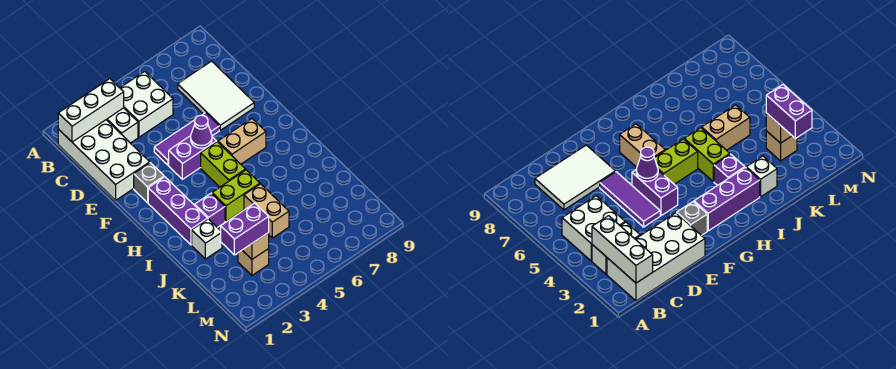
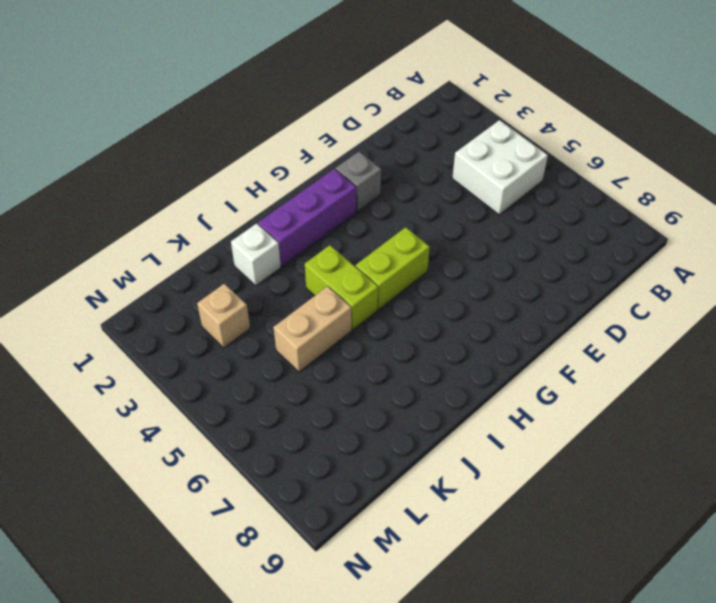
none -> white 2x4 brick [58,120,150,200]
none -> white 1x2 brick [106,108,138,143]
none -> white 2x3 tile [178,61,254,130]

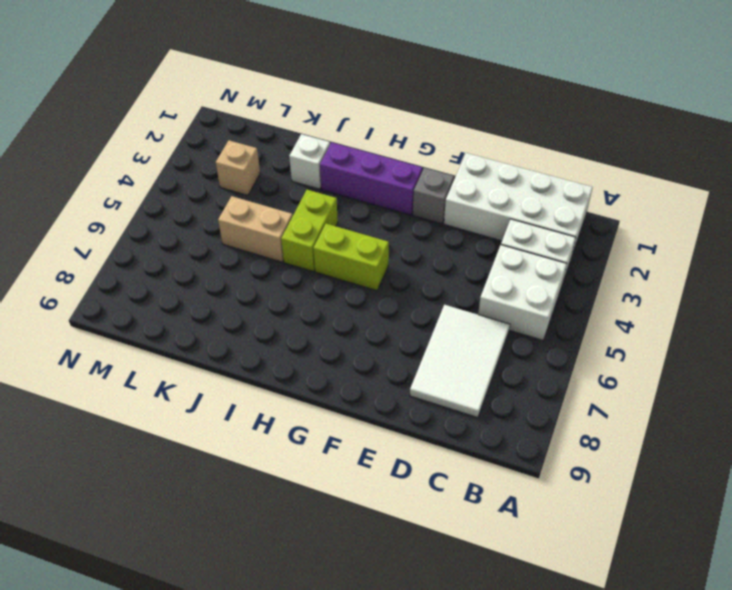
white 2x3 tile [410,305,510,418] -> white 2x3 tile turned to [178,61,254,130]
none -> purple 1x3 tile [154,113,219,165]
none -> purple 1x2 brick [169,136,217,179]
none -> tan 1x2 brick [218,119,266,164]

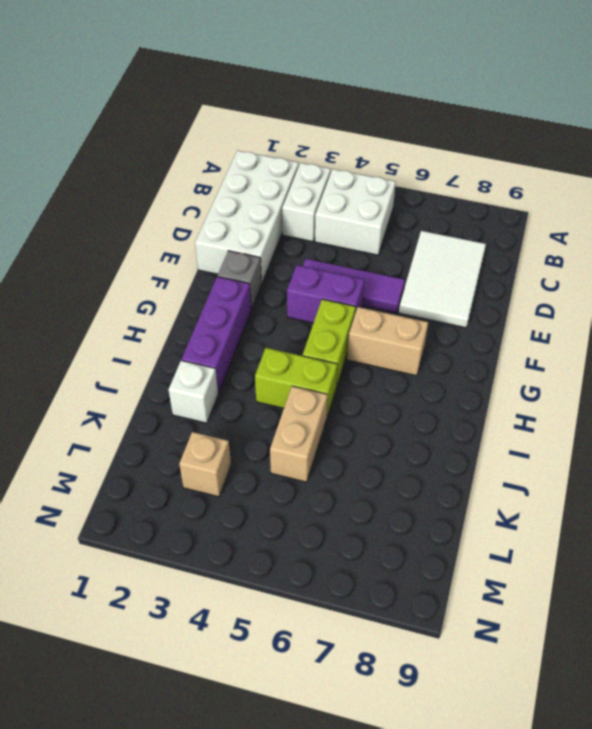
none -> purple 1x1 brick [195,193,225,227]
none -> white 1x3 brick [58,79,124,142]
none -> purple 1x1 cone [191,115,212,148]

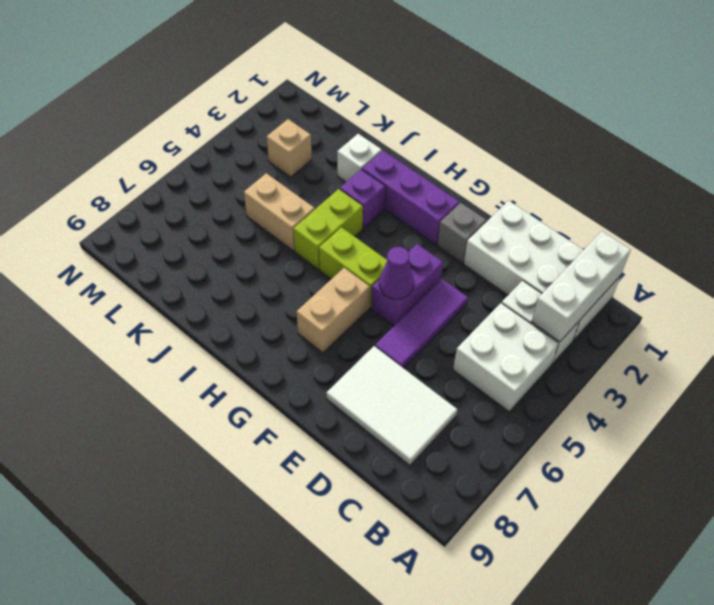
none -> tan 1x1 brick [243,233,269,259]
none -> purple 1x2 brick [221,203,269,255]

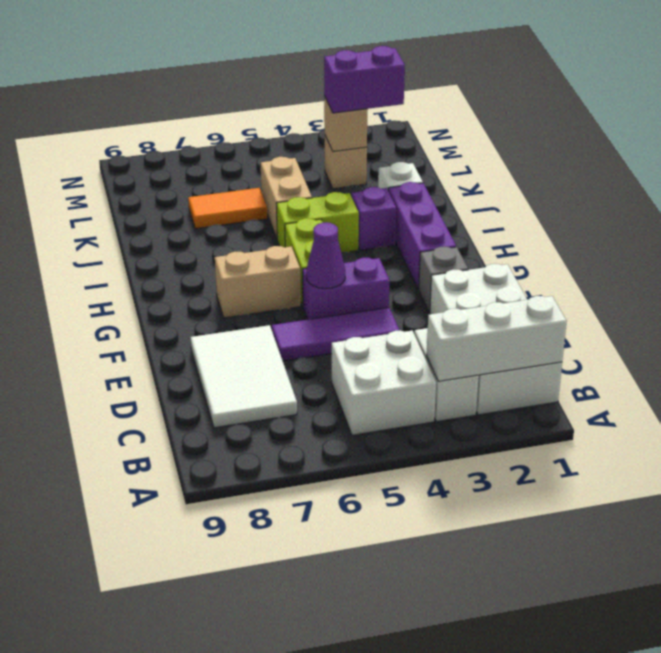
orange 1x2 tile [188,188,267,229] -> none

